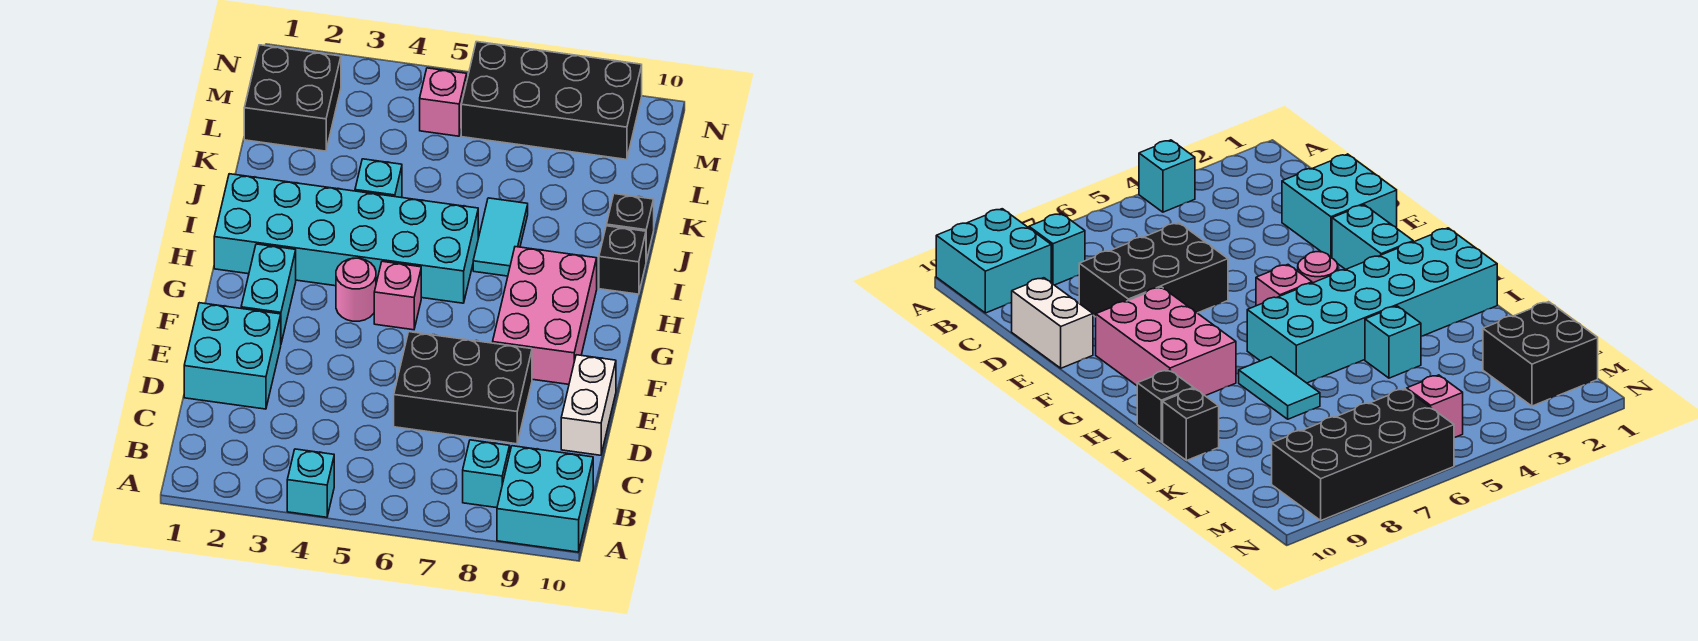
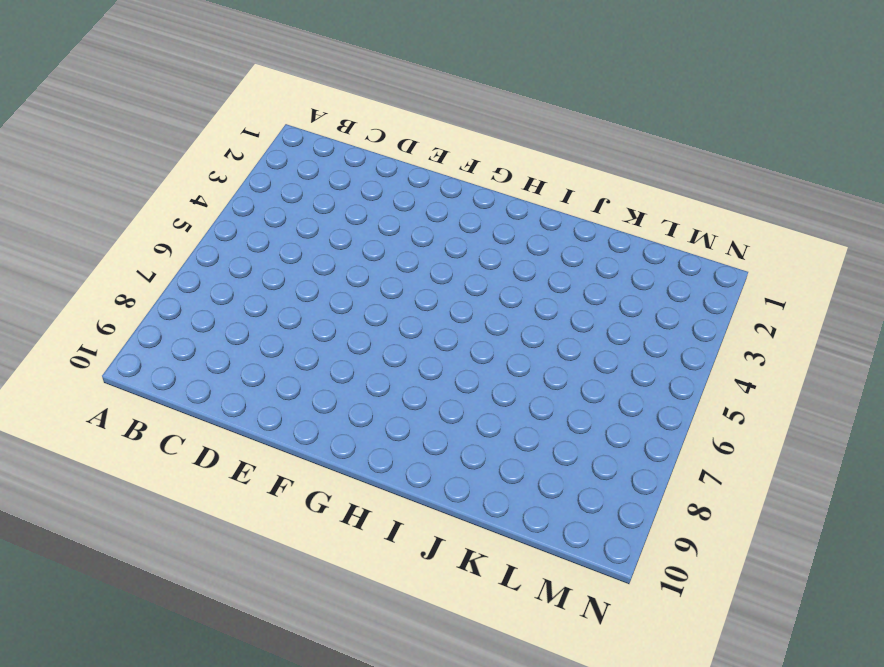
none -> cyan 1x1 brick [287,449,334,517]
none -> cyan 2x2 brick [497,446,593,552]
none -> cyan 1x1 brick [463,440,510,508]

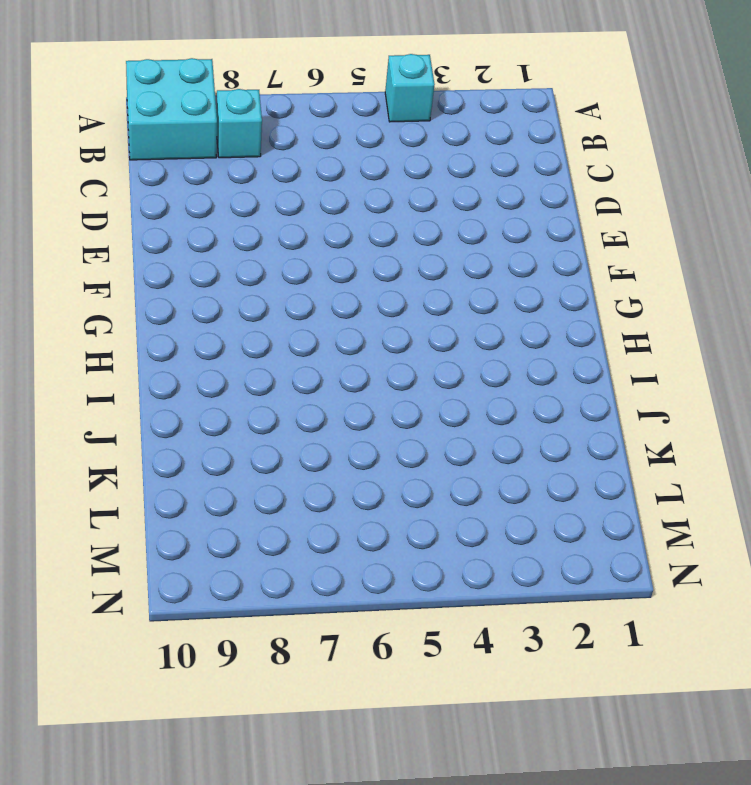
none -> cyan 2x2 brick [184,303,281,409]
none -> black 2x3 brick [394,332,532,444]
none -> white 1x2 brick [561,355,616,455]

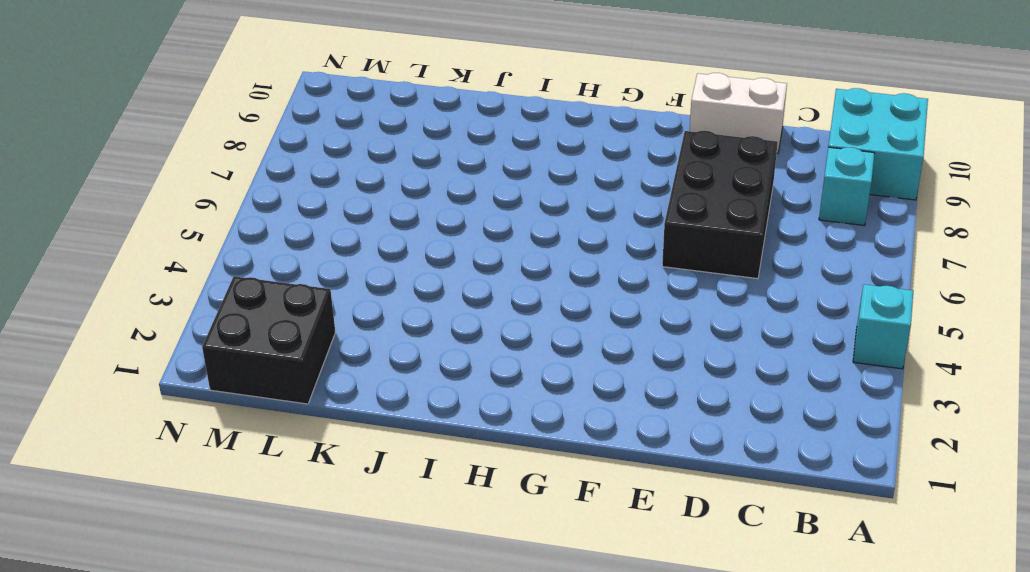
none -> cyan 2x2 brick [184,303,281,409]
none -> cyan 1x2 brick [241,244,296,343]
none -> pink 2x3 brick [493,247,597,384]

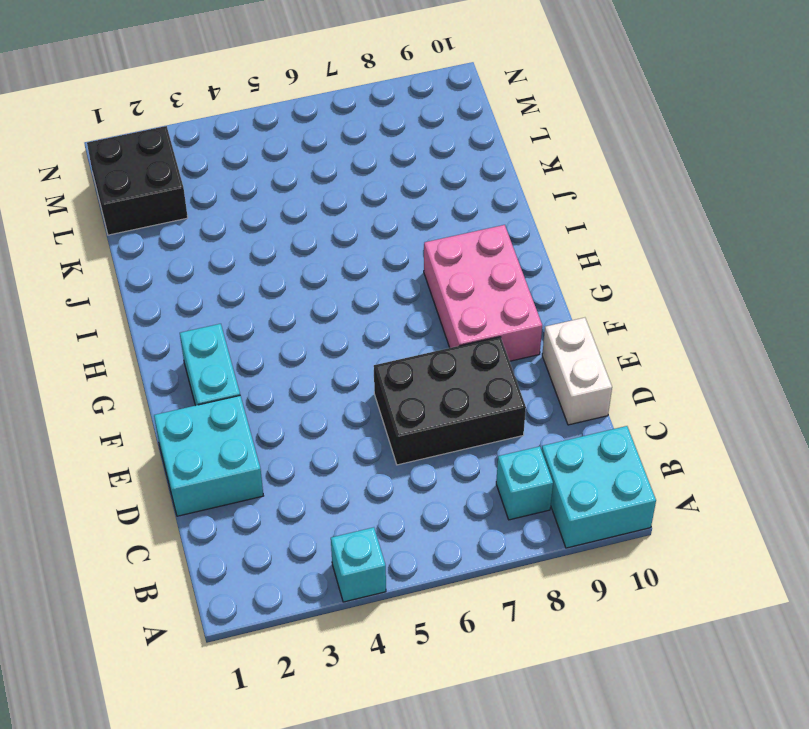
none -> pink 1x1 round brick [336,258,376,321]
none -> pink 1x1 brick [374,261,421,330]
none -> cyan 2x6 brick [214,174,478,303]

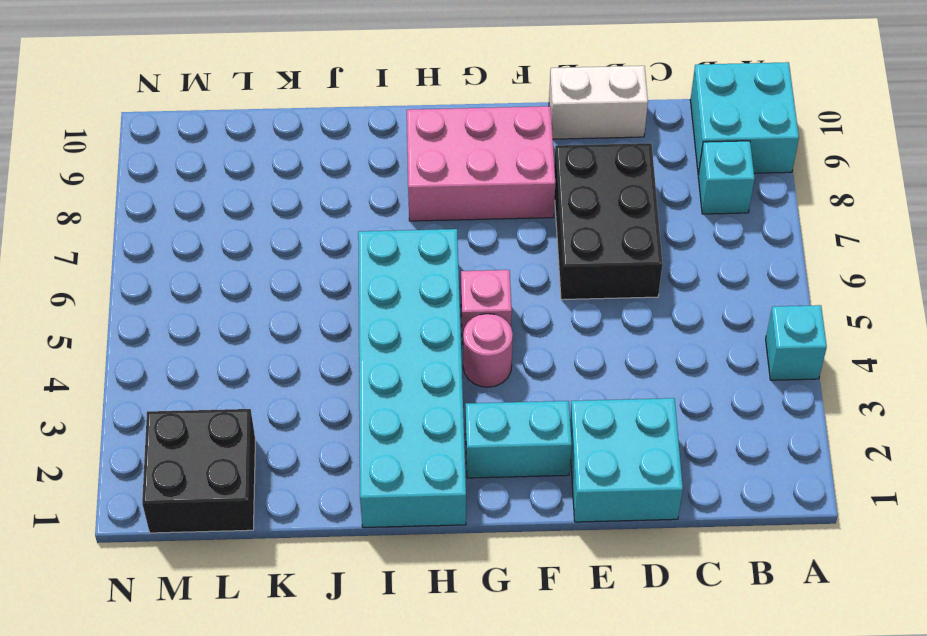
none -> cyan 1x2 tile [473,198,528,276]
none -> black 1x1 brick [599,226,646,294]
none -> cyan 1x1 brick [355,159,402,198]

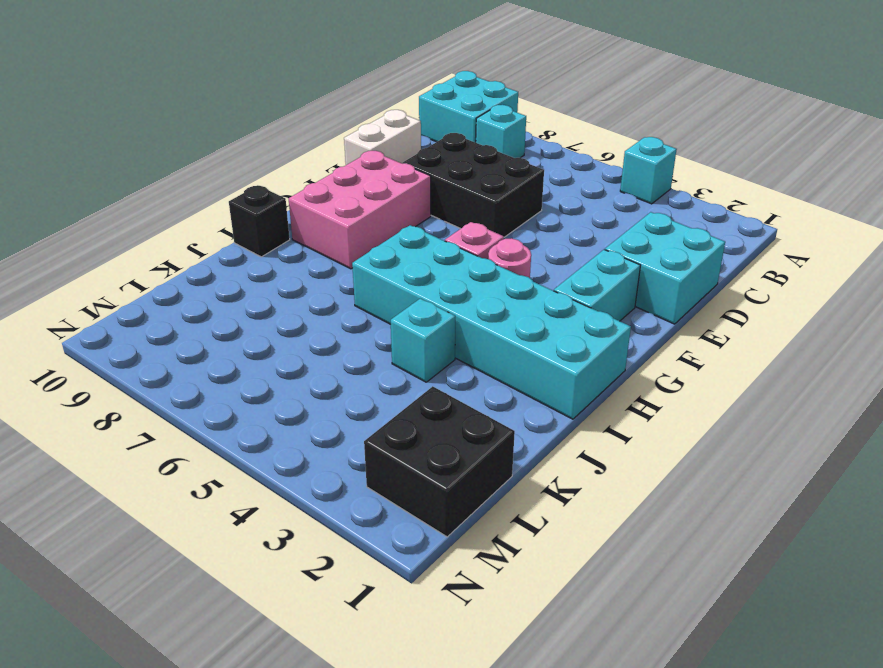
none -> cyan 1x2 tile [473,198,528,276]
none -> black 1x1 brick [606,194,654,261]
none -> pink 1x1 brick [420,68,467,136]

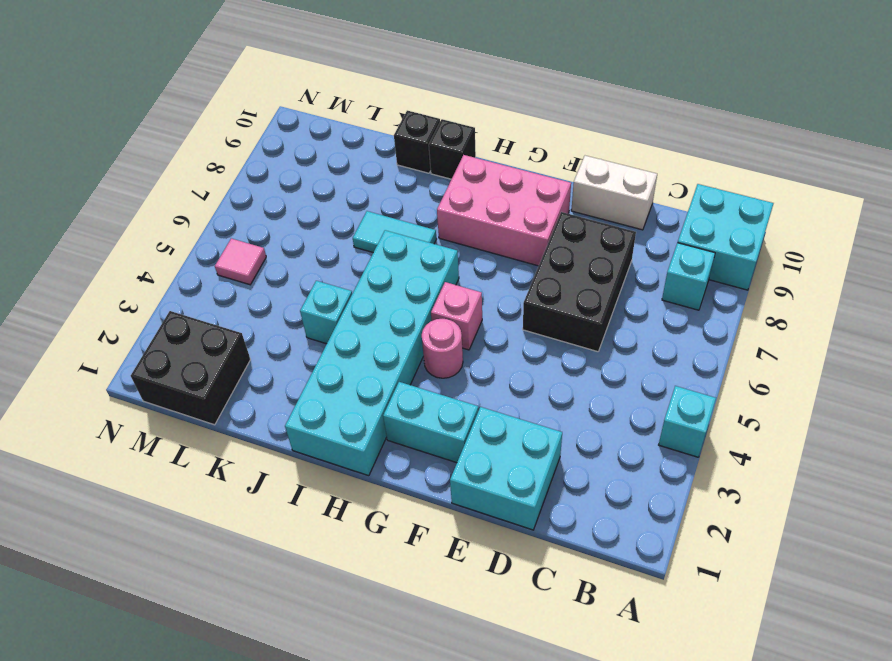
pink 1x1 tile [215,238,266,285] -> pink 1x1 brick [420,68,467,136]
none -> black 2x4 brick [461,42,642,160]

